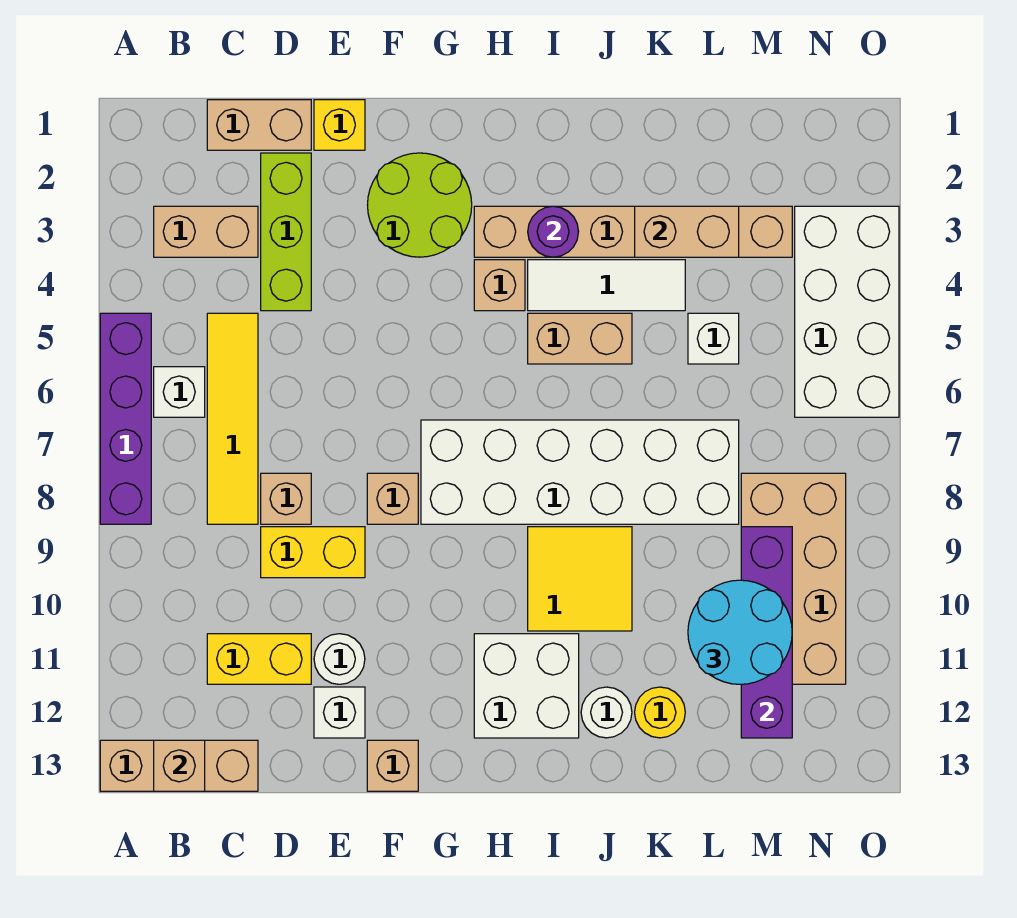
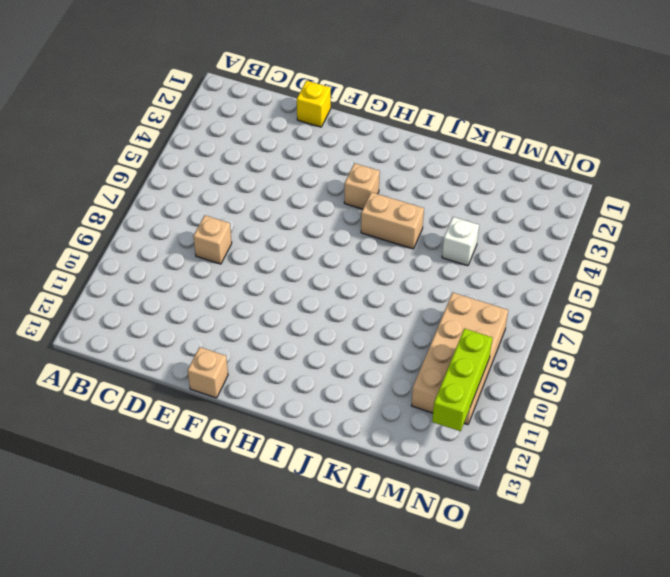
lime 1x3 brick [432,329,492,431] -> lime 1x3 brick moved to [261,153,311,311]
none -> purple 1x4 brick [100,313,151,524]
none -> tan 1x3 brick [100,740,258,791]
none -> tan 1x2 brick [154,206,258,257]
none -> white 1x1 brick [154,367,205,417]

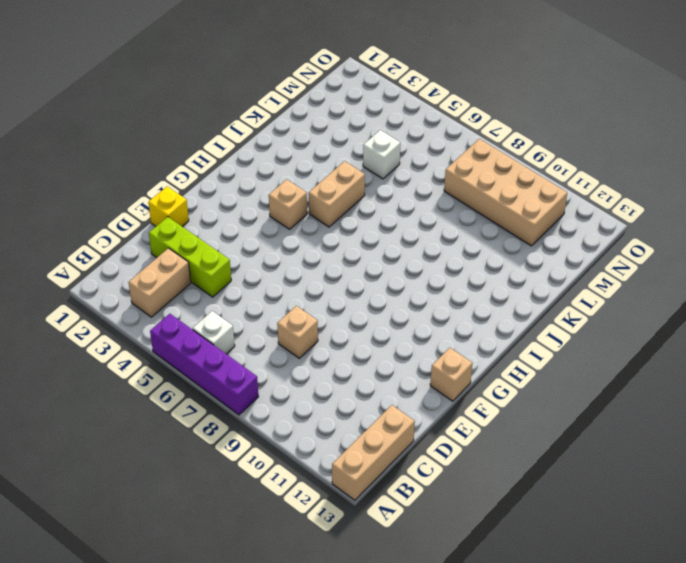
none -> tan 1x2 brick [207,100,311,150]
none -> yellow 1x4 tile [207,313,258,524]
none -> yellow 1x2 brick [207,634,311,684]
none -> yellow 1x2 brick [261,527,365,578]

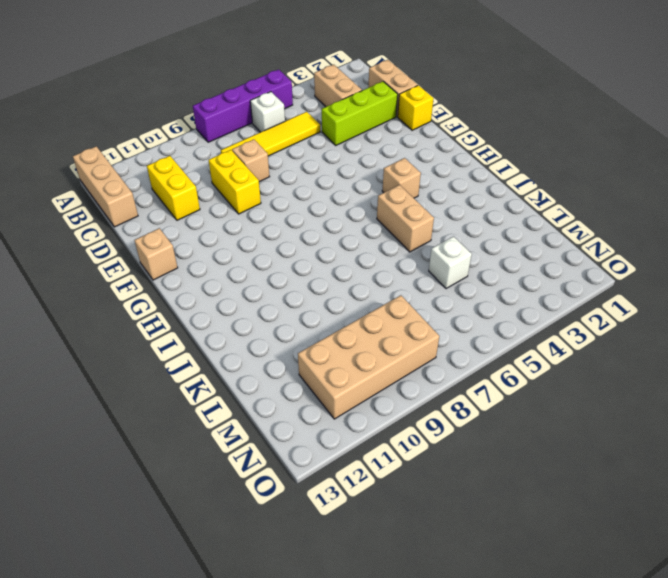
none -> white 1x1 round brick [314,634,365,684]
none -> white 1x1 brick [314,687,365,738]
none -> lime 2x2 round brick [368,153,472,257]
none -> tan 1x1 brick [367,473,418,524]

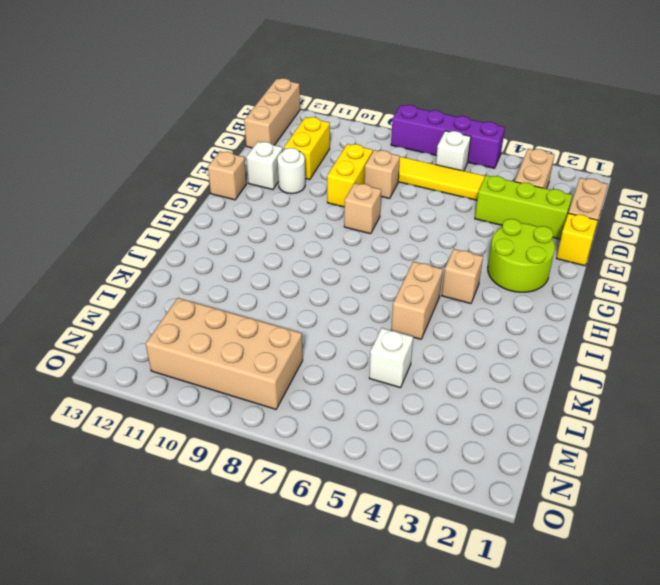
none -> white 2x6 brick [421,420,739,524]
none -> tan 1x6 brick [474,206,792,257]
none -> white 2x2 brick [474,634,579,738]
none -> white 1x3 tile [528,260,685,311]

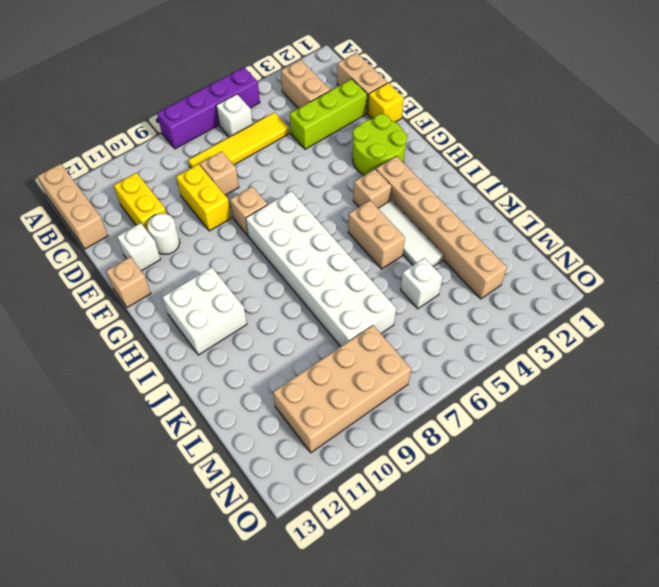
none -> yellow 2x2 tile [528,527,632,631]
none -> white 1x1 round brick [581,687,632,738]
none -> yellow 1x1 round brick [635,687,685,738]
none -> white 2x4 brick [795,206,899,417]

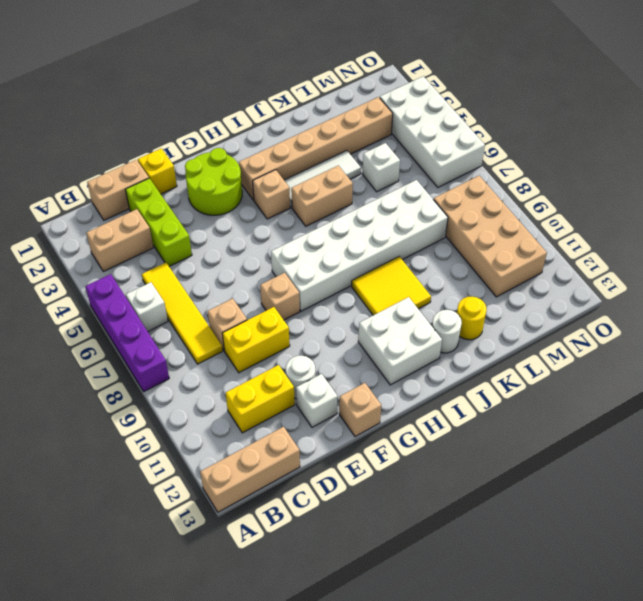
none -> tan 1x1 brick [154,740,205,791]
none -> purple 1x1 round brick [528,206,579,257]
none -> tan 1x2 brick [635,206,739,257]
none -> purple 1x4 brick [741,527,792,738]

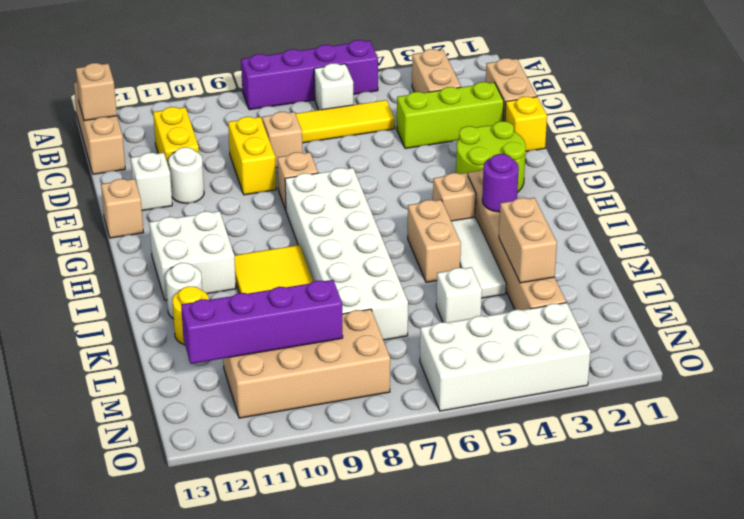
none -> cyan 2x2 round brick [688,580,792,684]

